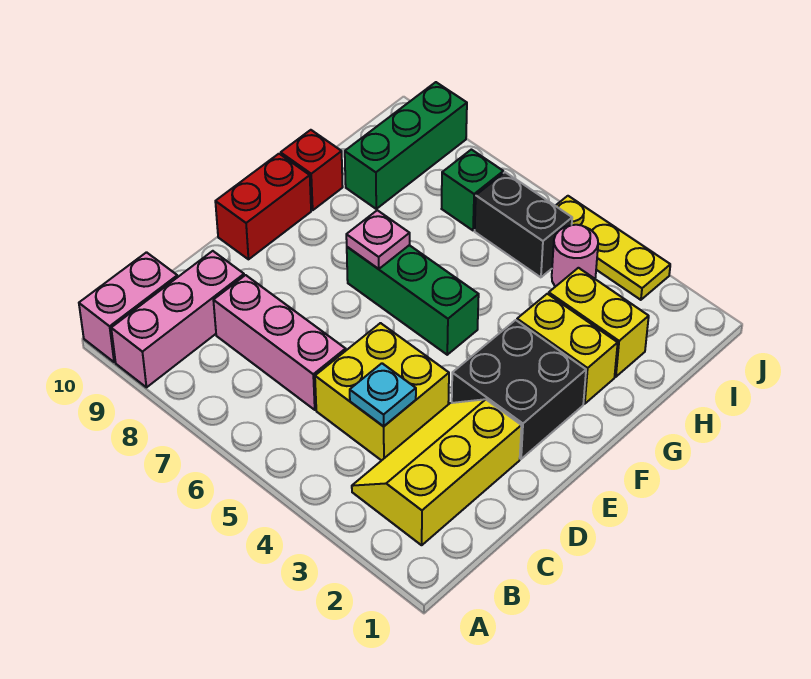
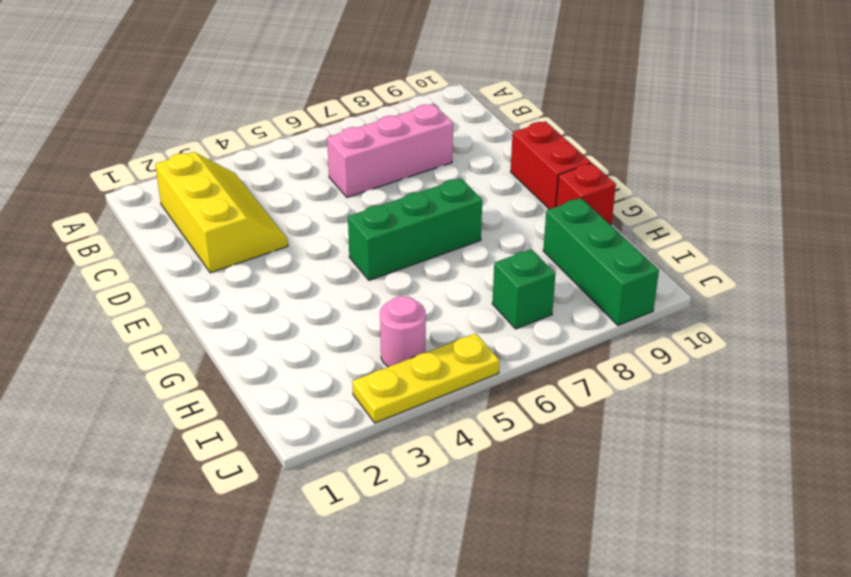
none -> pink 1x3 brick [111,251,244,387]
none -> pink 1x2 brick [79,252,177,362]
none -> yellow 2x2 brick [315,323,449,461]

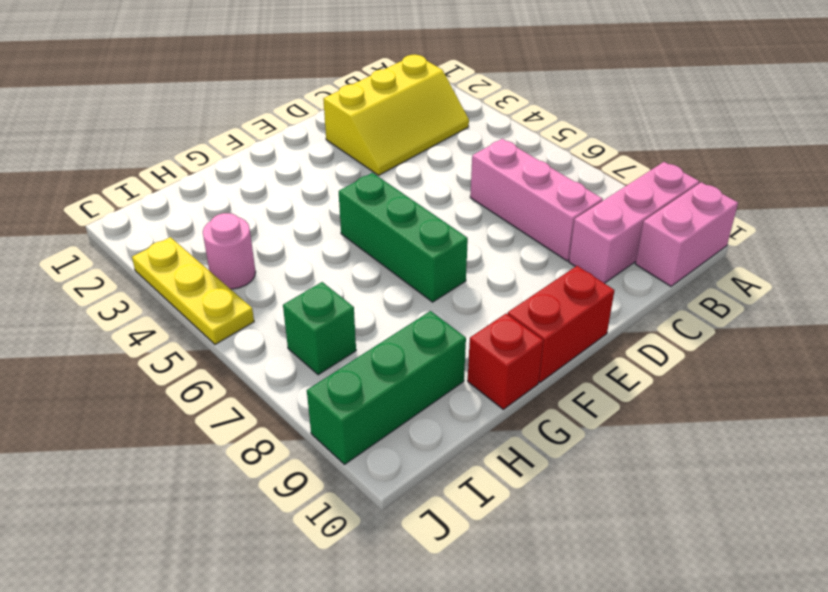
none -> yellow 2x2 brick [315,323,449,461]
none -> black 2x2 brick [452,320,586,459]
none -> yellow 1x2 brick [517,294,618,404]

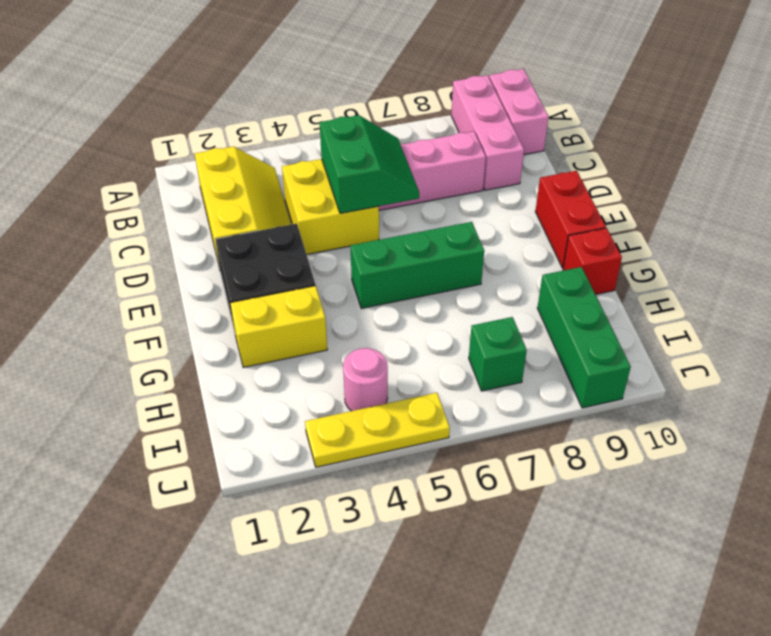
green 2x2 slope [320,115,419,213] -> none
none -> yellow 1x2 brick [549,268,649,377]
none -> black 1x2 brick [475,172,572,277]
none -> cyan 1x1 plate [350,363,416,426]

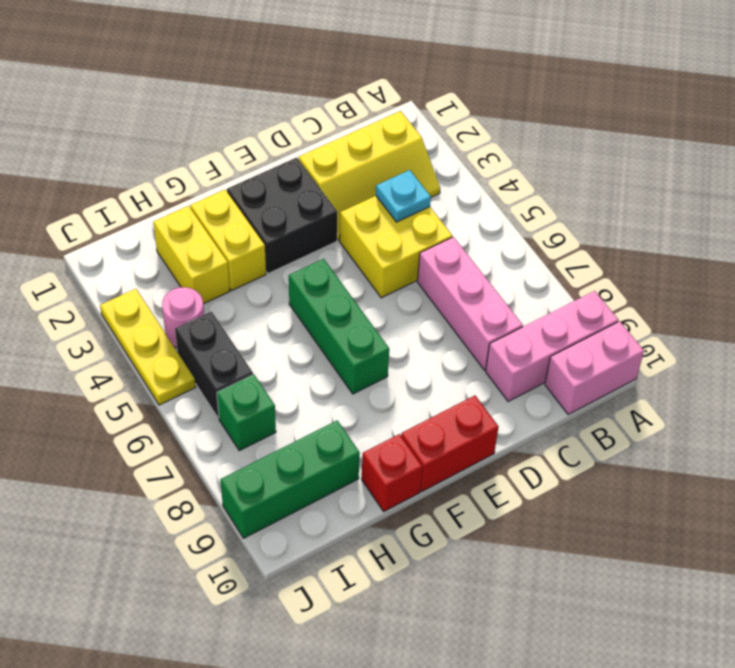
none -> pink 1x1 plate [346,210,410,269]

